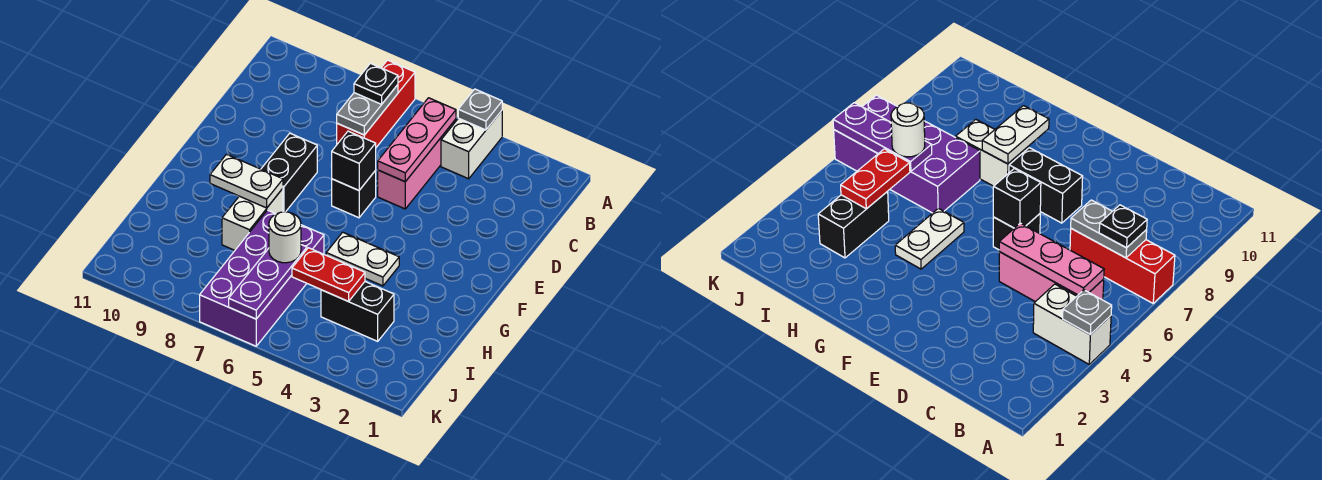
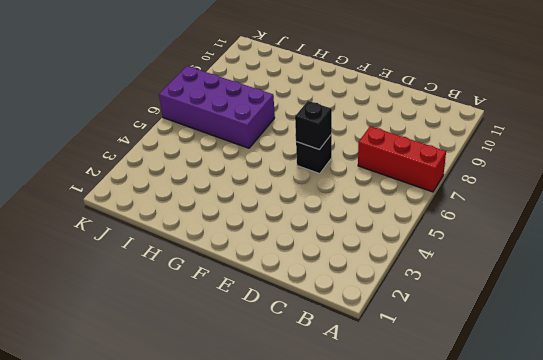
none -> white 1x2 brick [441,111,502,179]
none -> pink 1x3 brick [378,119,456,209]
none -> black 1x2 brick [261,133,317,212]

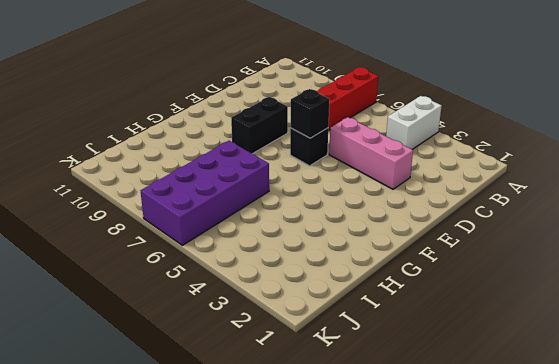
pink 1x3 brick [329,117,413,189] -> pink 1x3 brick turned to [378,119,456,209]
none -> white 1x2 plate [326,232,399,286]
none -> white 1x2 brick [222,189,283,250]
none -> black 1x2 brick [321,282,394,341]

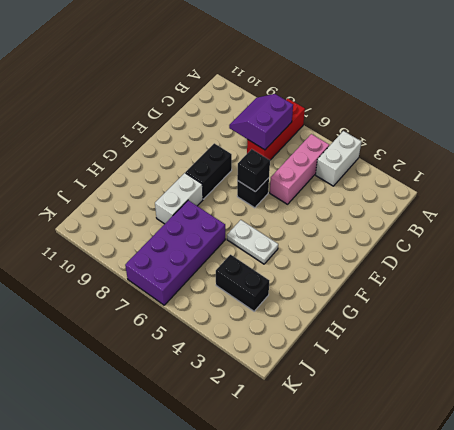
purple 2x2 slope [229,94,293,150] -> grey 1x2 plate [337,85,398,135]
none -> grey 1x1 plate [458,89,502,130]
none -> pink 1x3 plate [378,98,456,182]
none -> white 1x2 plate [210,154,283,208]

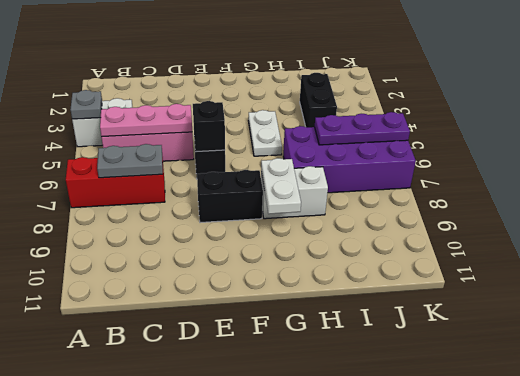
none -> red 1x2 plate [292,248,365,301]
none -> black 1x1 plate [354,63,398,104]
none -> white 1x1 round brick [269,212,301,263]

